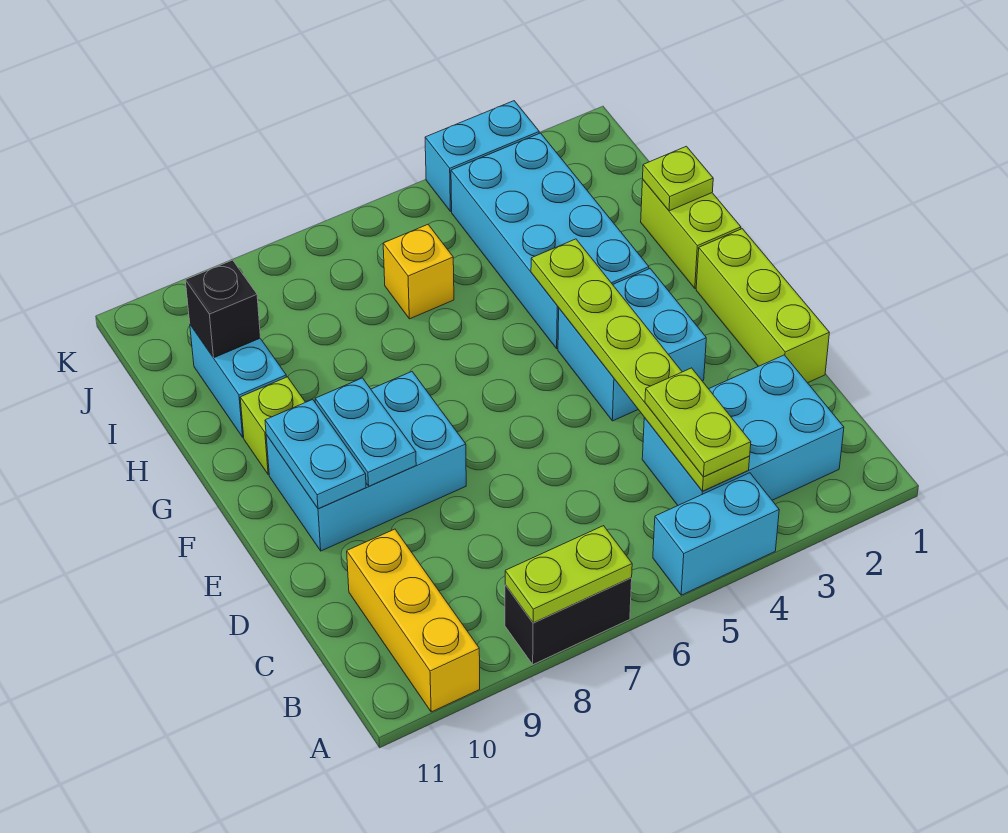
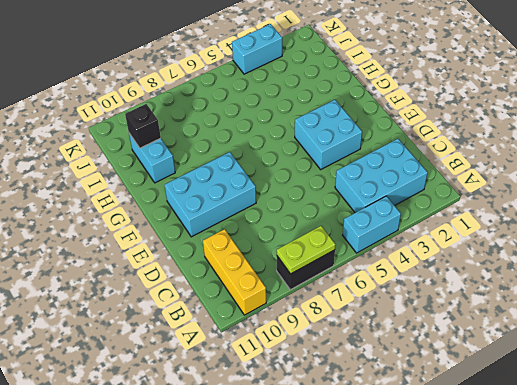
none -> lime 1x3 brick [696,229,829,383]
none -> lime 1x2 brick [641,180,741,288]
none -> cyan 2x4 brick [451,133,649,349]

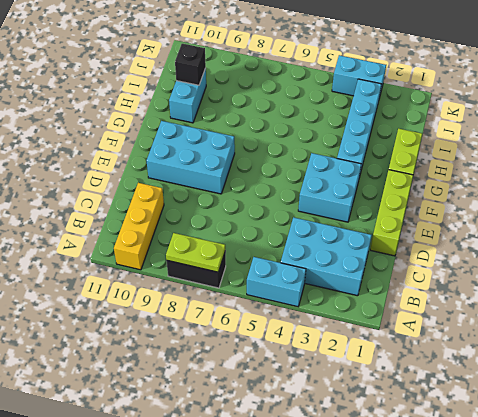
cyan 1x4 brick [337,79,381,177] -> cyan 2x4 brick [451,133,649,349]
none -> lime 1x1 brick [240,377,305,475]
none -> yellow 1x1 brick [383,225,454,319]
none -> lime 1x6 plate [531,239,750,491]

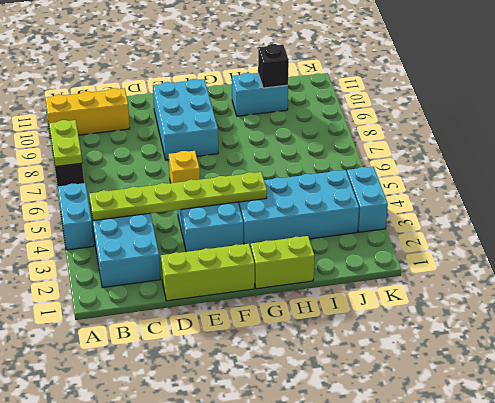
yellow 1x1 brick [169,151,200,183] -> yellow 1x1 brick moved to [383,225,454,319]
none -> lime 1x1 brick [240,377,305,475]
none -> cyan 1x2 plate [315,378,416,486]
none -> cyan 1x2 plate [265,399,366,509]

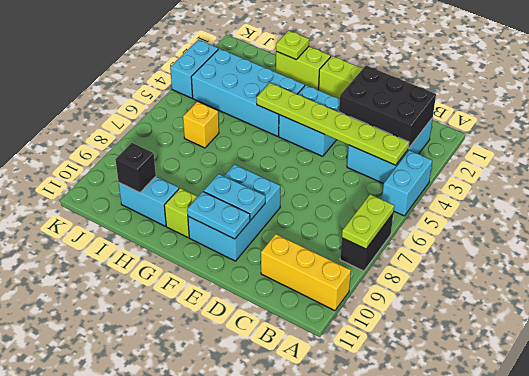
black 2x3 brick [339,66,436,148] -> none
none -> lime 1x2 plate [645,368,751,477]

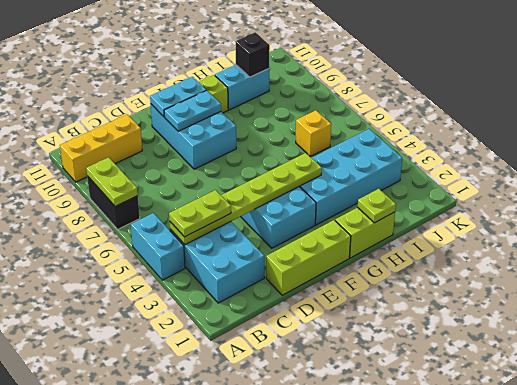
none -> cyan 1x2 brick [425,101,539,212]

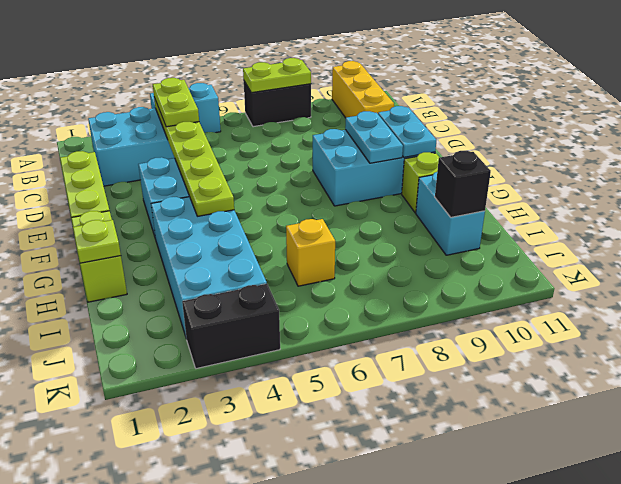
black 1x2 brick [182,284,280,369] -> cyan 1x2 brick [425,101,539,212]

